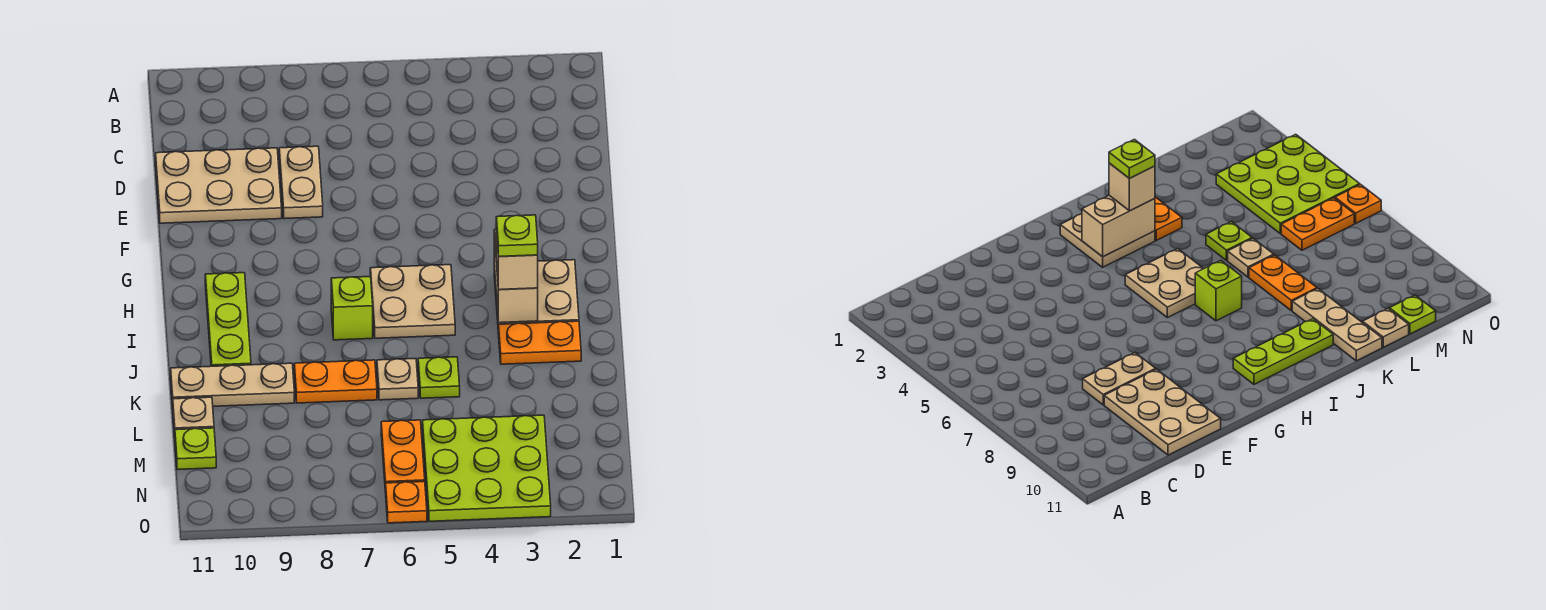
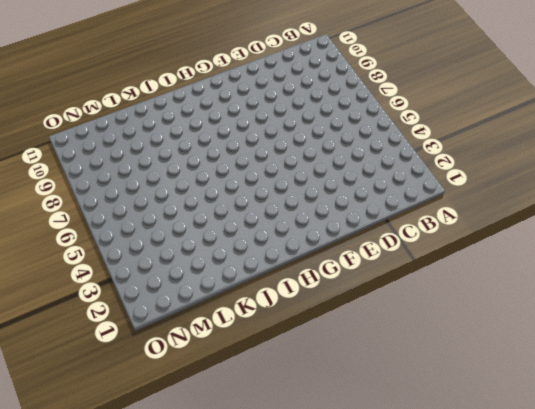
none -> tan 1x2 plate [279,146,323,219]
none -> tan 2x3 plate [156,148,282,223]
none -> tan 2x2 plate [494,260,579,333]

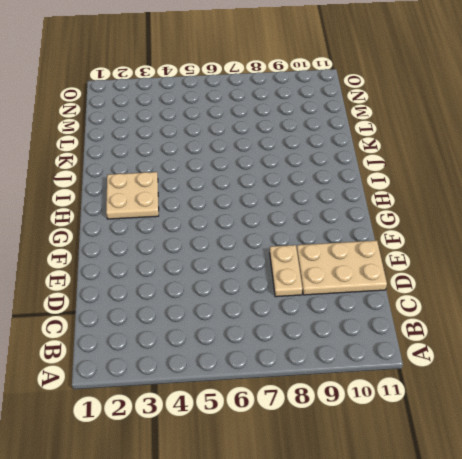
none -> tan 2x2 plate [370,265,455,338]
none -> lime 1x3 plate [205,273,251,366]
none -> lime 1x1 brick [331,277,373,340]

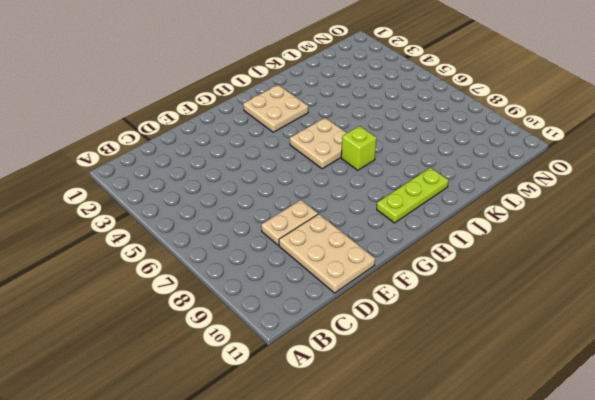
none -> orange 1x2 plate [499,321,581,364]
none -> lime 1x1 plate [418,357,460,398]
none -> tan 1x1 plate [377,359,418,400]

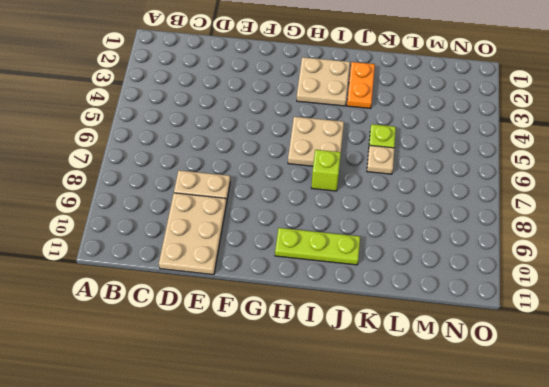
none -> orange 1x2 plate [294,360,377,403]
none -> tan 1x3 plate [171,363,294,406]
none -> tan 1x1 plate [173,397,214,434]

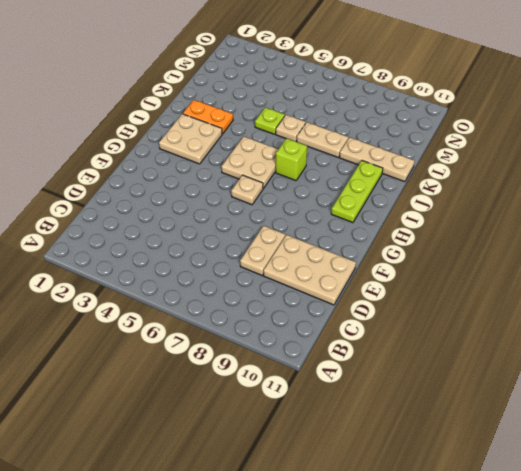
tan 1x1 plate [231,175,263,205] -> tan 1x1 plate moved to [173,397,214,434]
tan 1x2 plate [297,122,348,158] -> orange 1x2 plate [294,360,377,403]
none -> lime 3x3 plate [423,415,551,521]
none -> orange 1x2 plate [381,420,425,492]
none -> lime 1x1 plate [175,428,216,470]

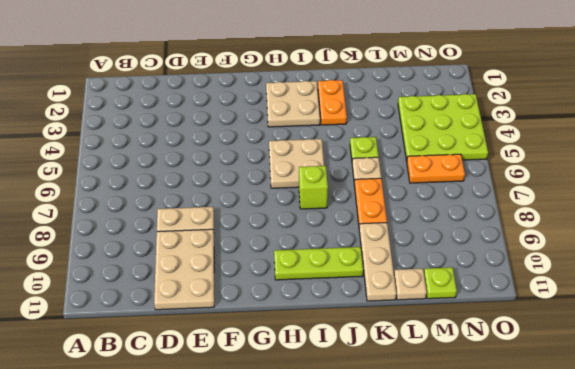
none -> orange 1x1 plate [386,482,427,523]
none -> tan 1x2 brick [494,230,538,323]
none -> tan 1x1 brick [496,229,538,290]

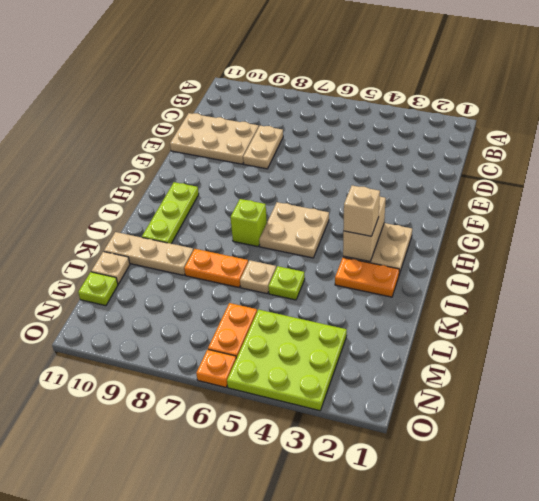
none -> lime 1x1 plate [496,215,538,257]

